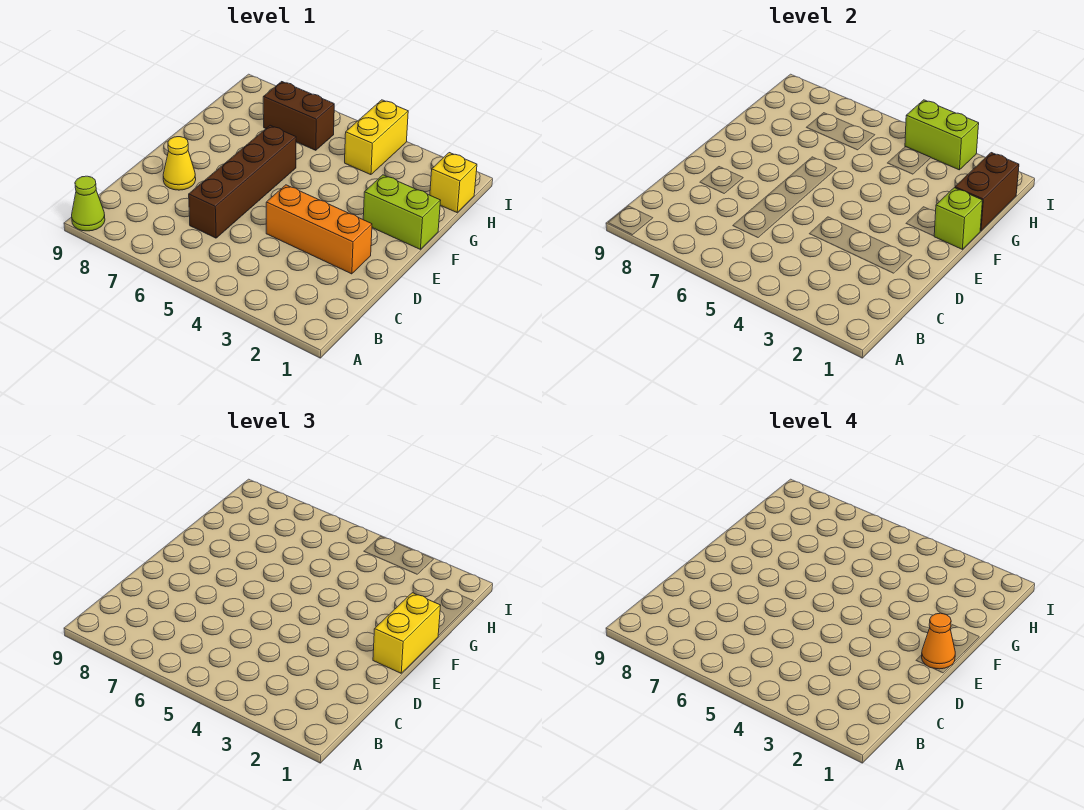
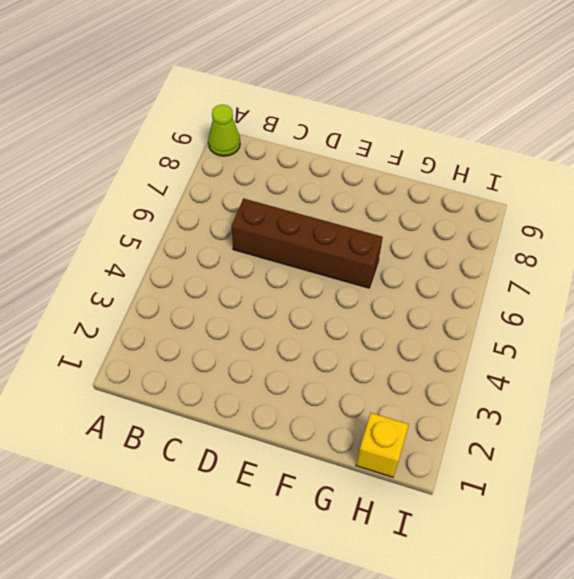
none -> orange 1x3 brick [266,185,372,274]
none -> yellow 1x1 cone [163,137,196,190]
none -> lime 1x2 brick [363,175,441,249]

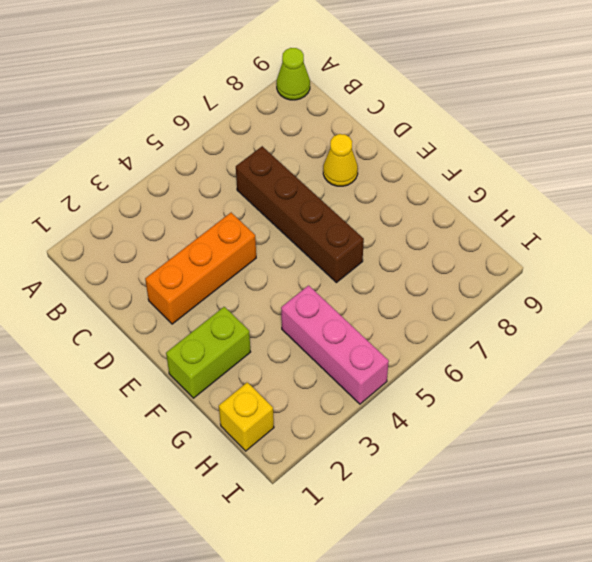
pink 1x3 brick [281,285,389,404] -> yellow 1x2 brick [345,100,408,175]
none -> brown 1x2 brick [263,82,334,150]
none -> lime 1x1 brick [934,188,983,249]
none -> brown 1x2 brick [955,153,1019,231]

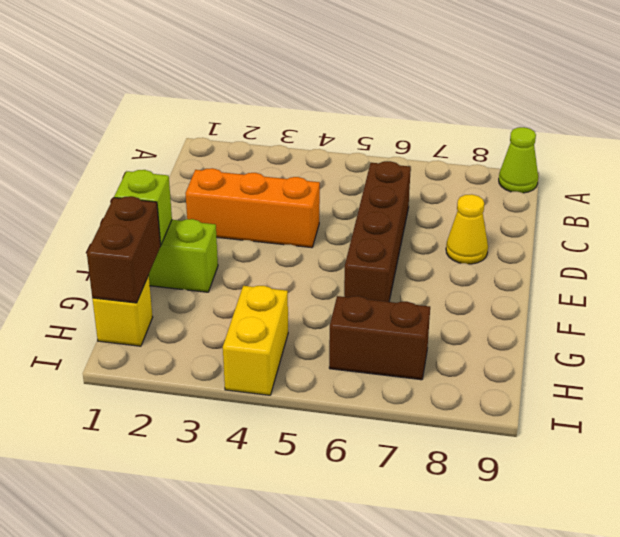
none -> lime 1x2 brick [905,100,979,170]
none -> yellow 1x2 brick [373,593,441,673]
none -> orange 1x1 cone [922,613,955,669]

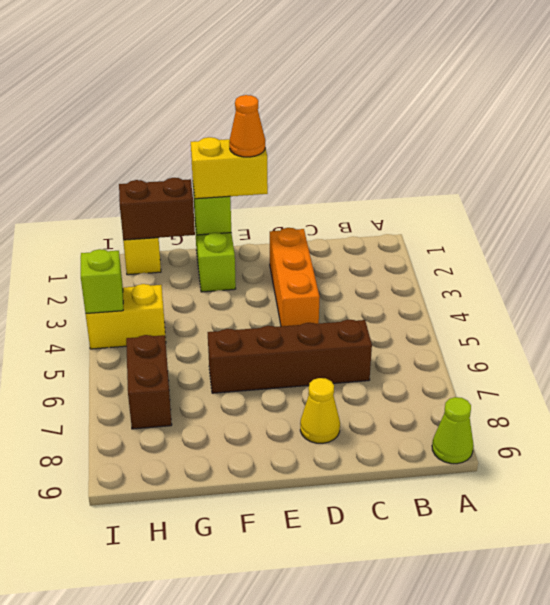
lime 1x1 brick [81,249,123,314] -> lime 1x2 brick [905,100,979,170]

